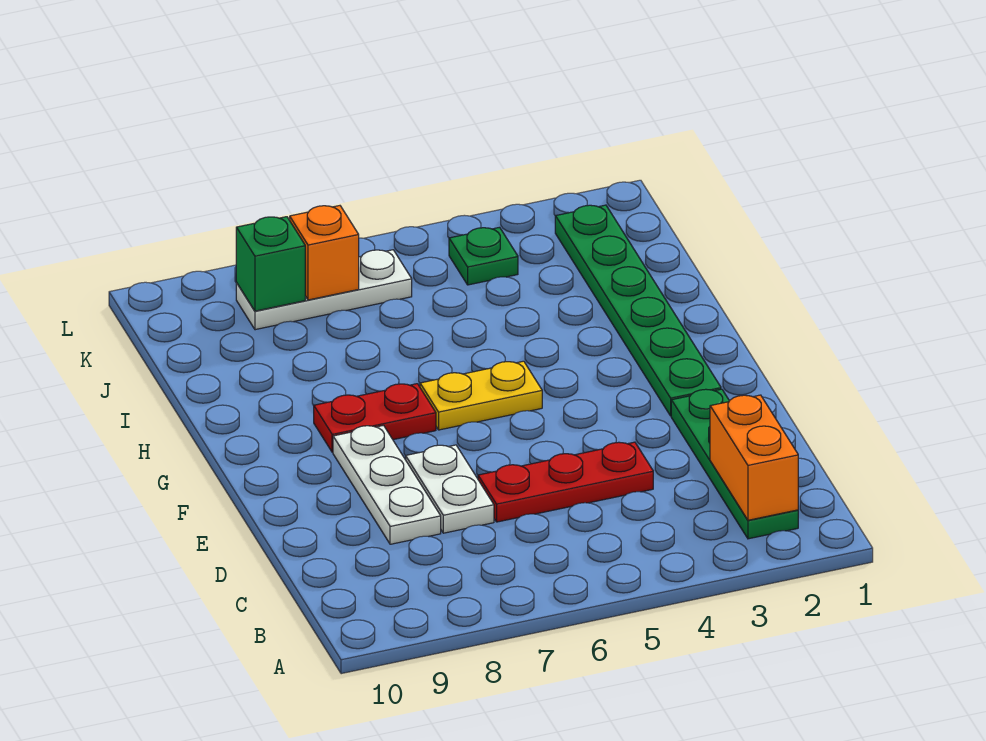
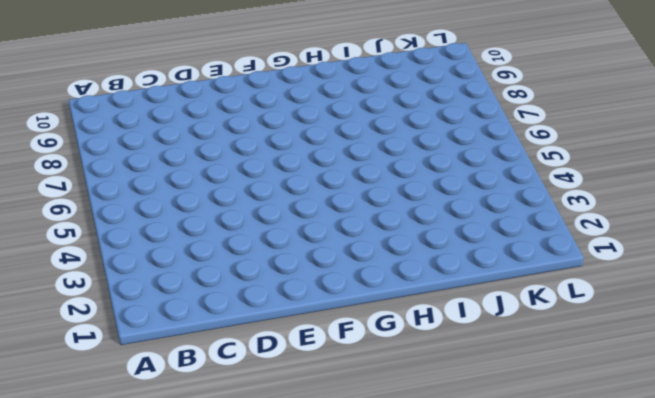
none -> green 1x4 plate [671,389,798,539]
none -> red 1x3 plate [478,442,653,522]
none -> white 1x2 plate [406,445,494,533]

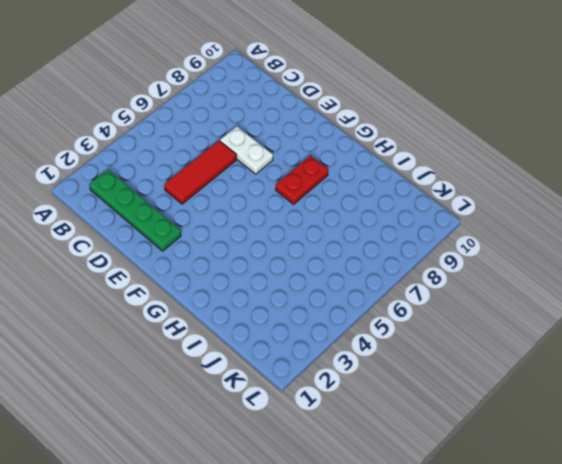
red 1x3 tile [164,141,237,204] -> red 1x3 plate [478,442,653,522]
none -> white 1x3 plate [333,425,441,544]
none -> green 1x6 plate [555,205,721,416]
none -> yellow 1x2 plate [420,361,542,430]

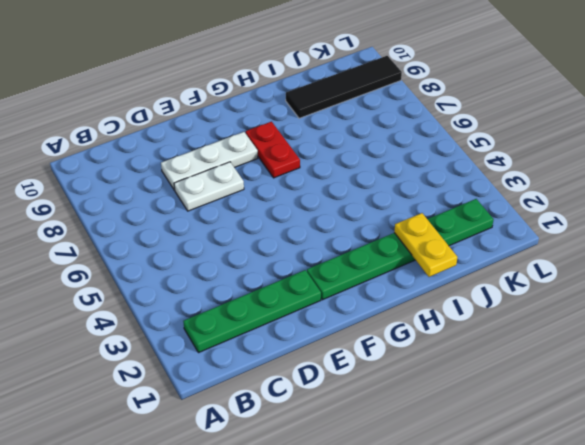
yellow 1x2 plate [394,213,458,277] -> yellow 1x2 plate moved to [420,361,542,430]
black 1x4 tile [286,56,402,118] -> none
none -> red 1x3 plate [478,442,653,522]
none -> green 1x1 plate [449,227,518,285]
none -> white 1x3 plate [236,250,412,330]

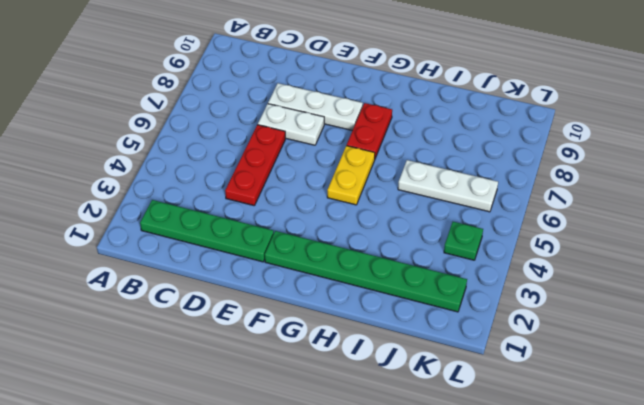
white 1x3 plate [398,160,498,212] -> white 1x3 plate turned to [236,250,412,330]
none -> orange 1x2 brick [710,395,798,520]
none -> orange 1x1 brick [290,206,359,300]
none -> green 1x1 brick [236,217,305,311]

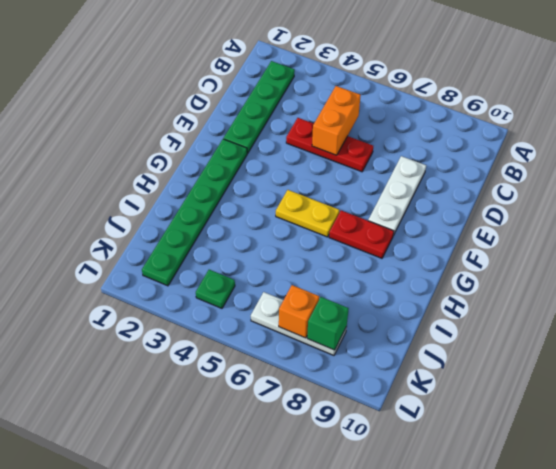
orange 1x2 brick [312,86,361,155] -> orange 1x2 brick moved to [710,395,798,520]
none -> white 1x2 plate [406,445,494,533]

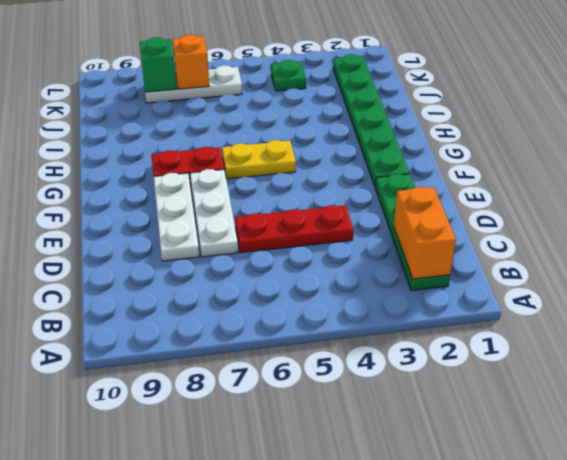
white 1x3 plate [190,169,238,257] -> white 1x2 plate [406,445,494,533]

